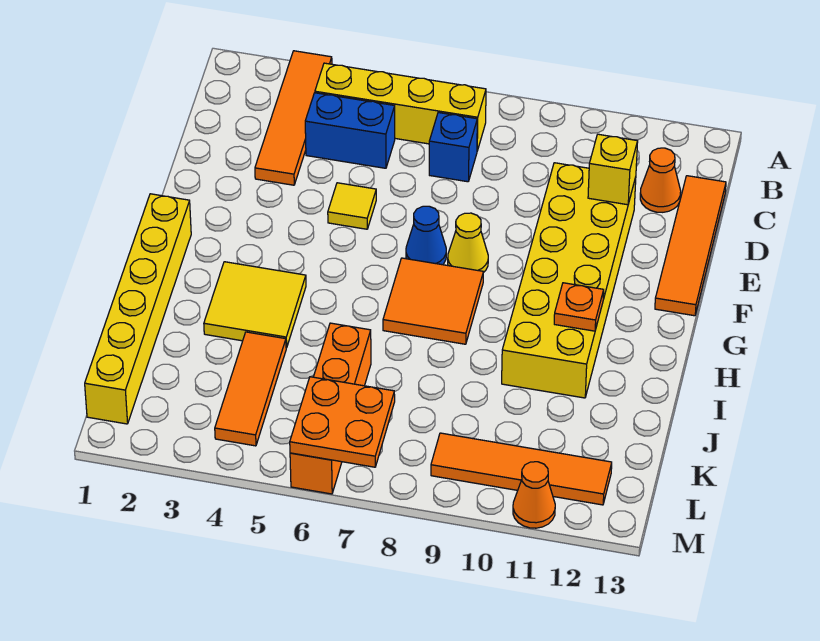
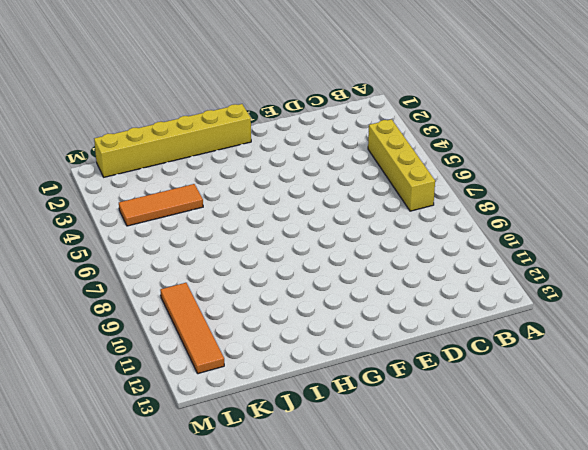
none -> orange 1x4 tile [255,51,332,185]
none -> blue 1x2 brick [305,93,395,168]
none -> blue 1x1 brick [429,113,477,182]

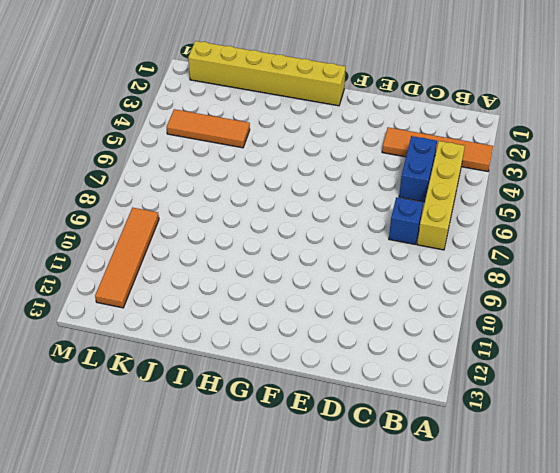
none -> orange 1x1 cone [640,148,681,212]
none -> orange 1x4 tile [655,176,726,316]
none -> yellow 2x6 brick [502,163,636,398]

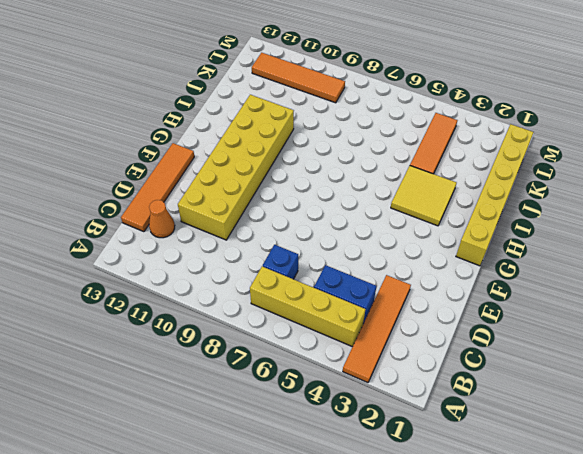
none -> yellow 1x1 tile [328,183,376,229]
none -> blue 1x1 cone [406,206,446,265]
none -> yellow 1x1 cone [448,213,488,272]

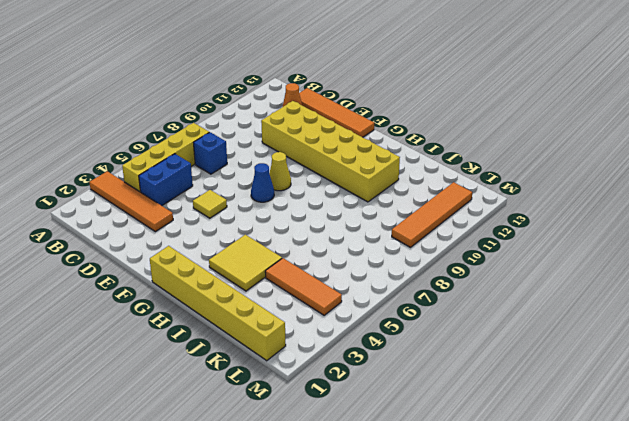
none -> orange 2x2 tile [383,258,483,344]
none -> orange 1x4 brick [290,323,371,494]
none -> orange 1x1 cone [513,462,555,528]

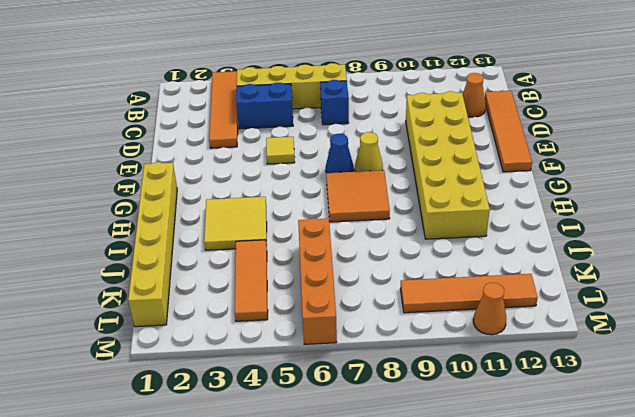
none -> yellow 1x1 brick [588,134,638,205]
none -> orange 1x1 plate [554,283,604,331]
none -> orange 2x2 plate [290,377,395,467]

